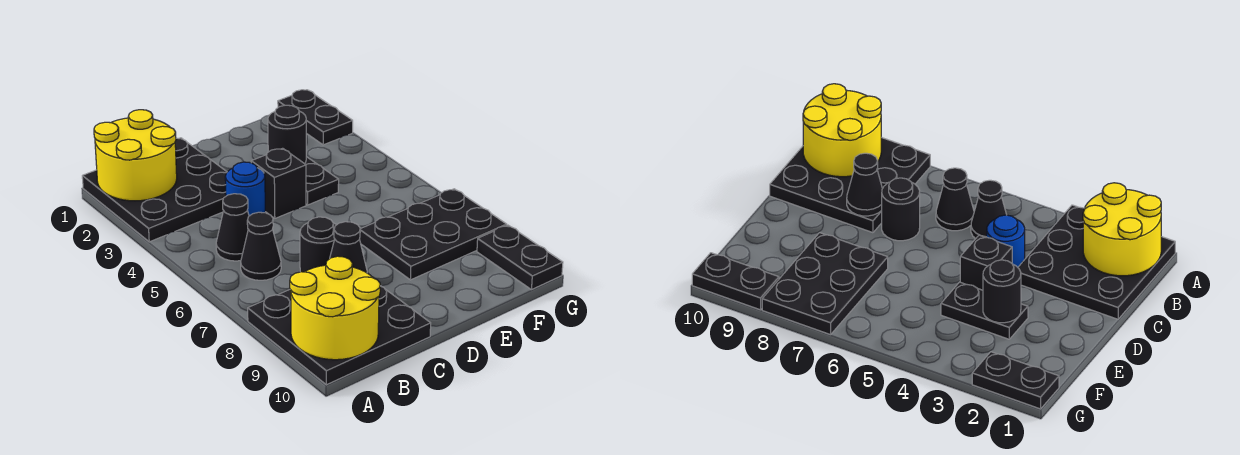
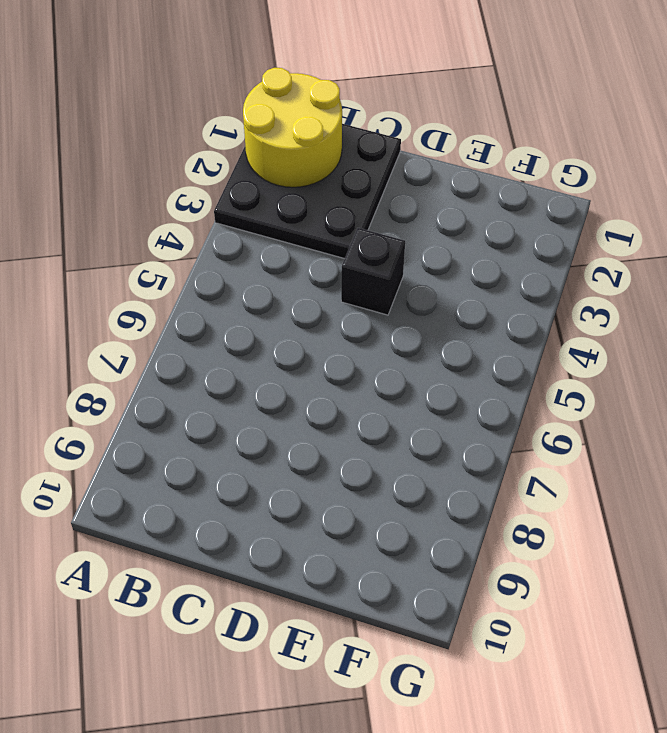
none -> black 3x3 plate [248,286,431,385]
none -> black 1x1 cone [216,194,249,261]
none -> black 1x1 cone [241,212,281,280]

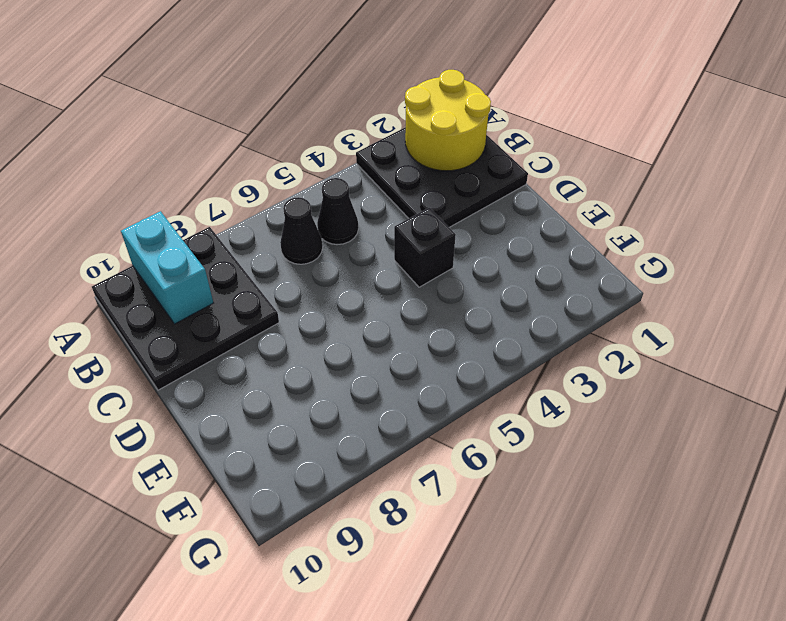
cyan 1x2 brick [121,211,213,324] -> yellow 2x2 round brick [290,256,380,360]
none -> blue 1x1 round brick [225,162,265,216]
none -> black 1x1 round brick [300,217,336,272]
none -> black 1x2 plate [305,157,339,205]

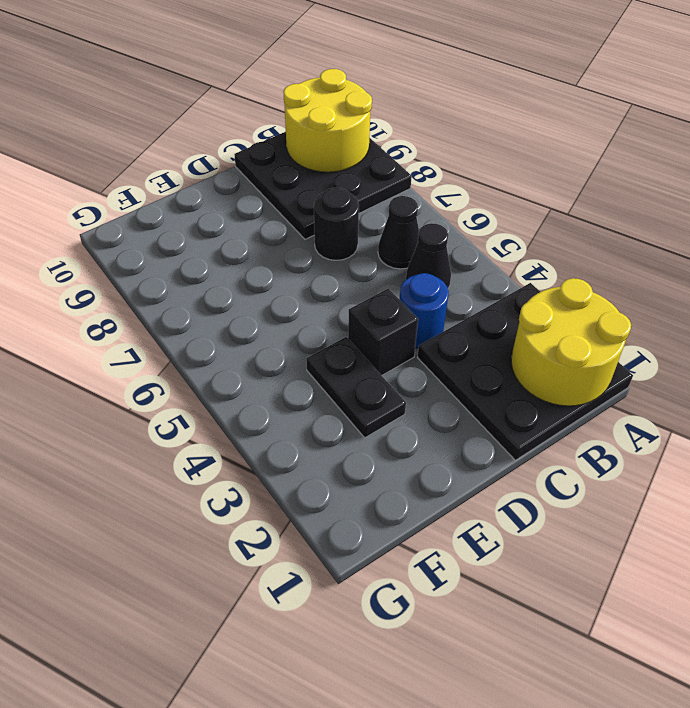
none -> black 2x3 plate [360,189,507,280]
none -> black 1x2 plate [278,90,353,145]
none -> black 1x2 plate [477,225,563,290]

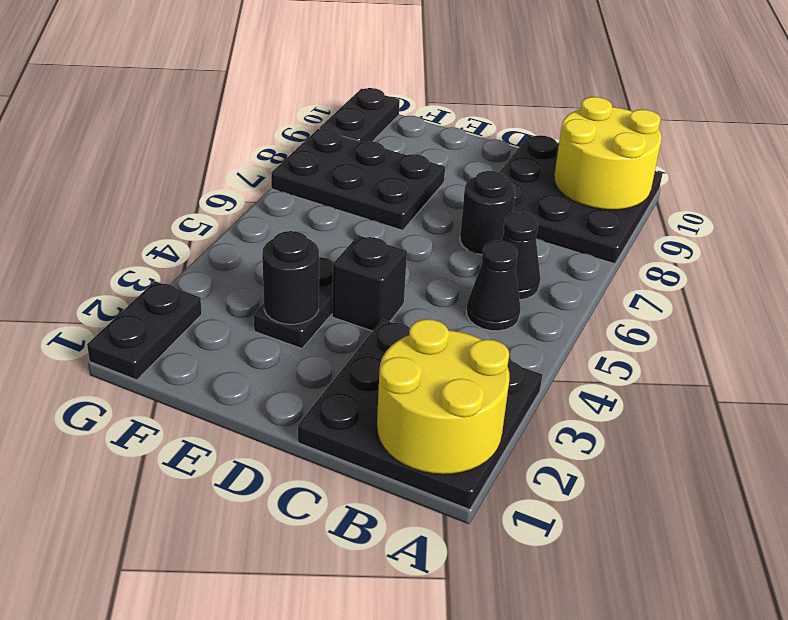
none -> blue 1x1 round brick [225,162,265,216]
none -> black 1x1 cone [330,222,367,273]

